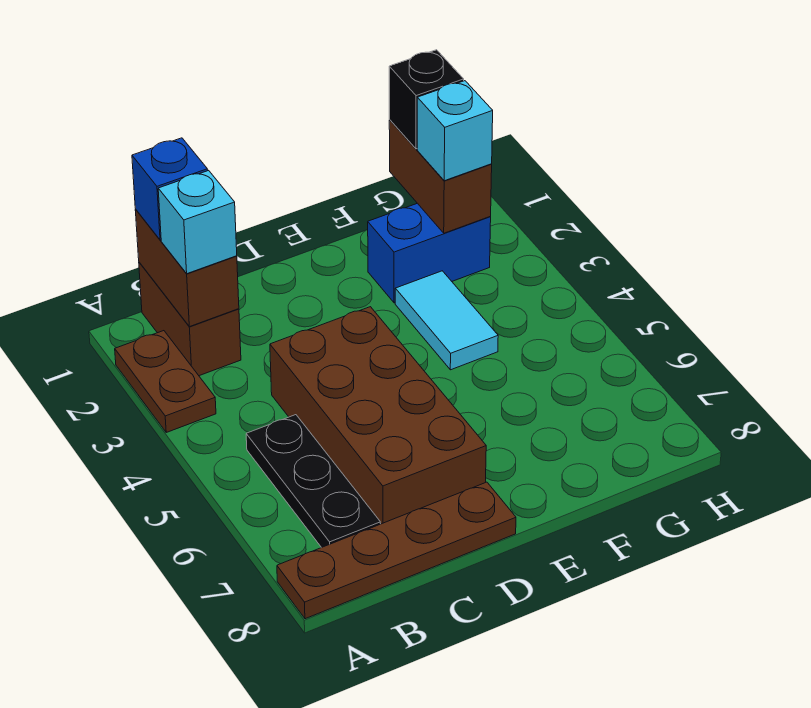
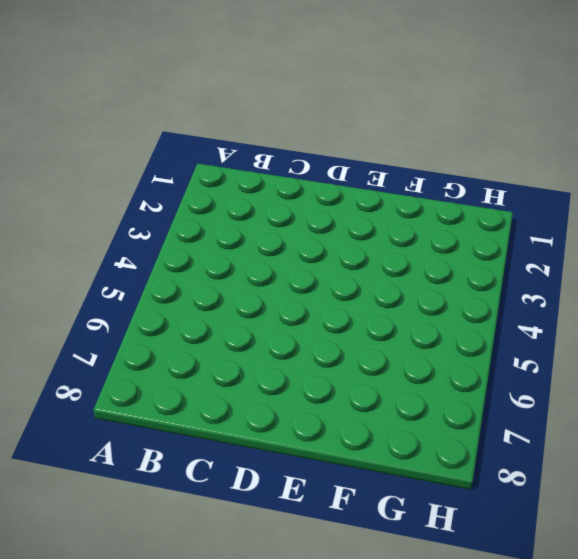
none -> brown 1x2 plate [115,331,216,432]
none -> brown 1x4 plate [277,482,516,619]
none -> brown 1x2 brick [139,262,241,376]

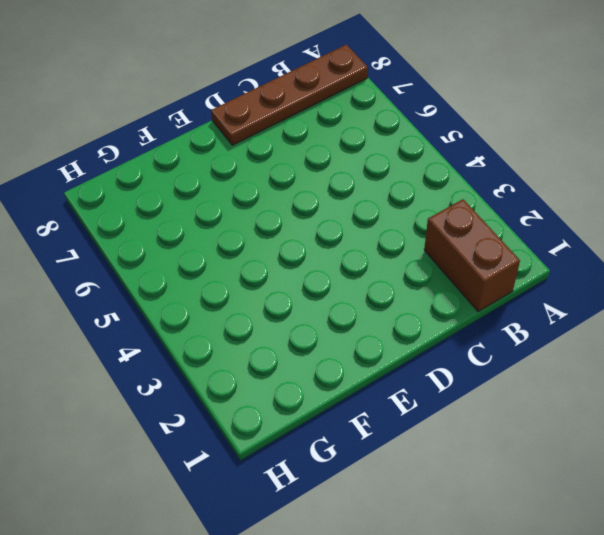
none -> brown 1x2 plate [115,331,216,432]
none -> black 1x3 plate [246,415,380,548]
none -> brown 2x4 brick [270,307,486,524]

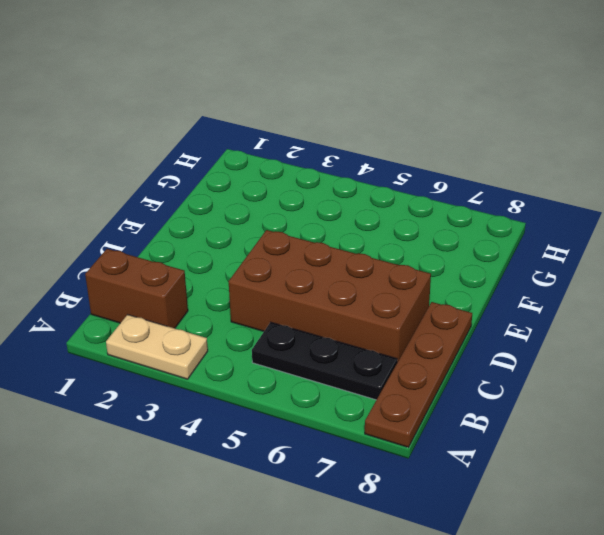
tan 1x2 plate [106,315,208,379] -> brown 1x2 plate [115,331,216,432]
none -> blue 1x2 brick [368,203,491,303]
none -> cyan 1x2 tile [395,271,498,370]
none -> brown 1x2 brick [135,209,239,327]

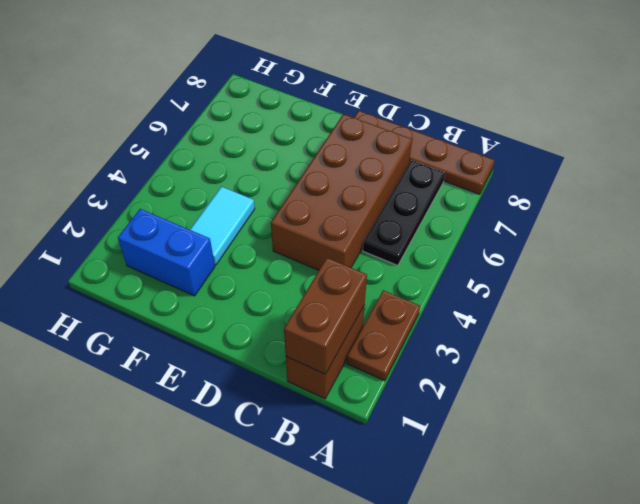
none -> brown 1x2 brick [389,120,492,233]
none -> blue 1x1 brick [132,138,208,240]
none -> cyan 1x1 brick [158,170,237,274]

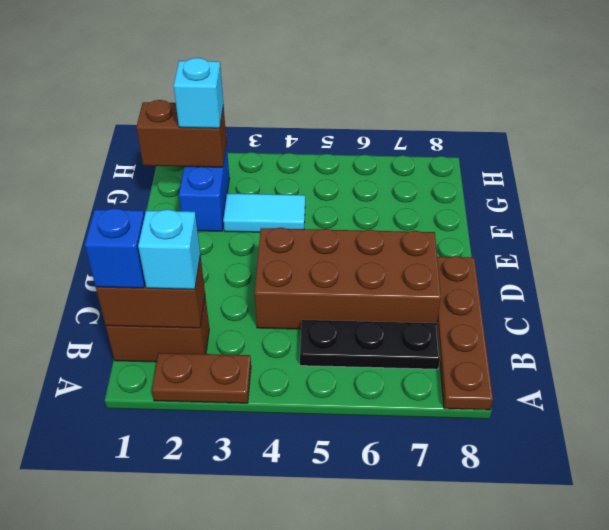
none -> black 1x1 brick [389,50,464,149]

